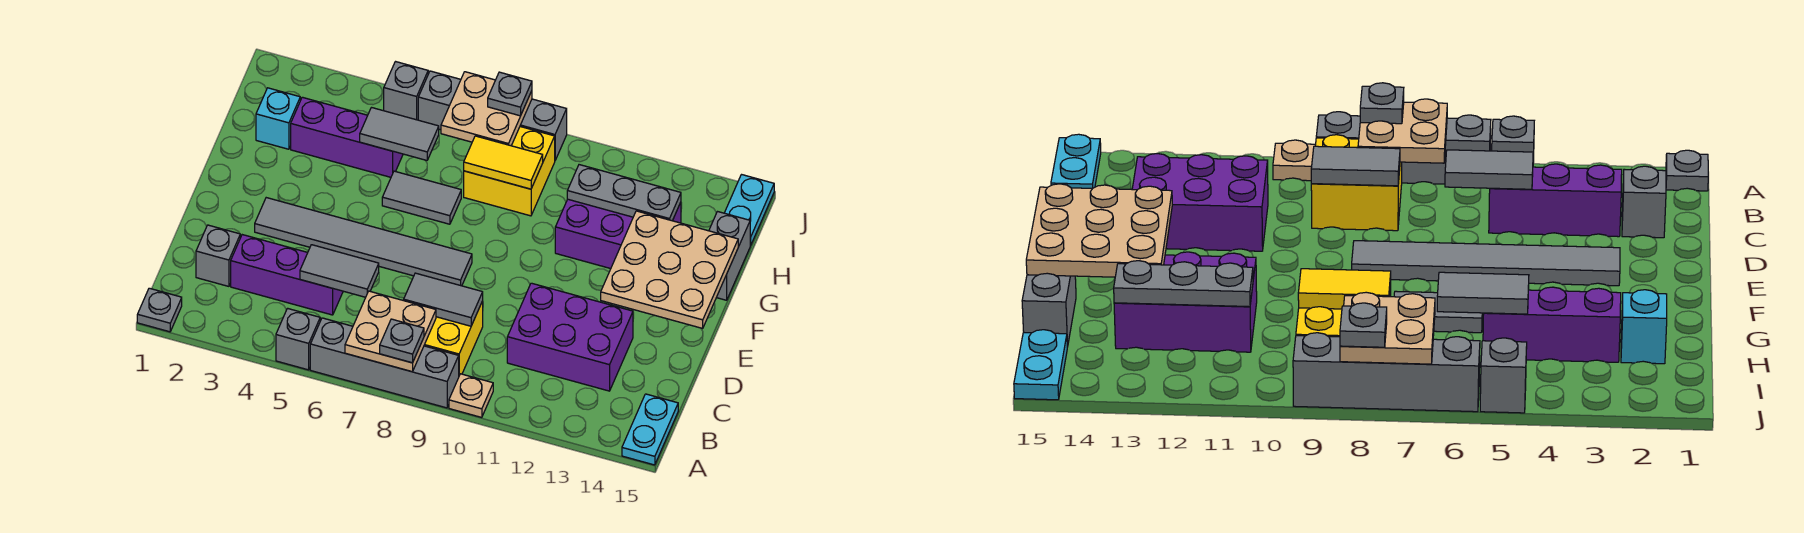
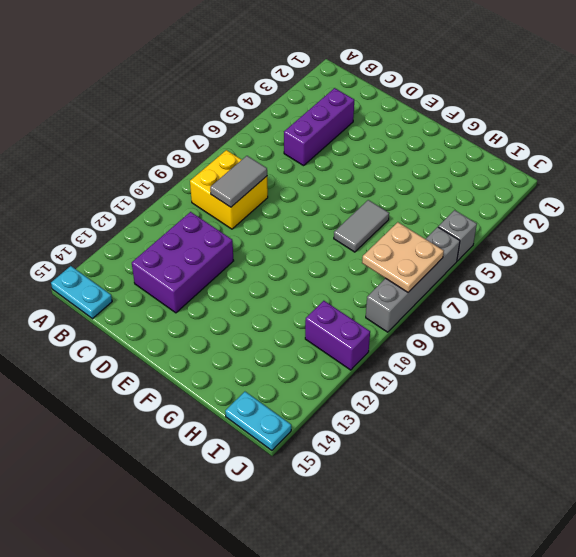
purple 1x2 brick [305,301,370,370] -> none
none -> grey 1x1 plate [137,288,182,332]
none -> grey 1x1 brick [276,308,320,370]
none -> grey 1x4 brick [310,318,459,408]

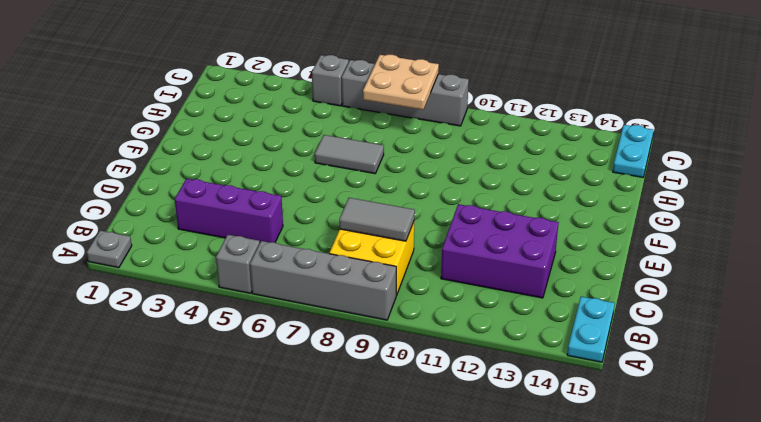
none -> tan 1x1 plate [449,374,493,417]
none -> grey 1x1 brick [196,225,240,286]
none -> grey 1x6 tile [255,198,472,286]

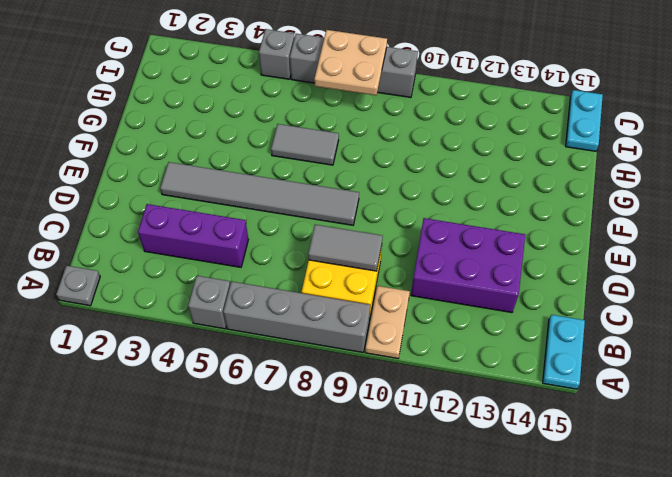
tan 1x2 plate [365,286,410,358] -> tan 1x1 plate [449,374,493,417]
none -> grey 1x1 brick [196,225,240,286]
none -> purple 2x3 brick [555,199,681,269]
none -> grey 1x2 brick [709,212,751,300]

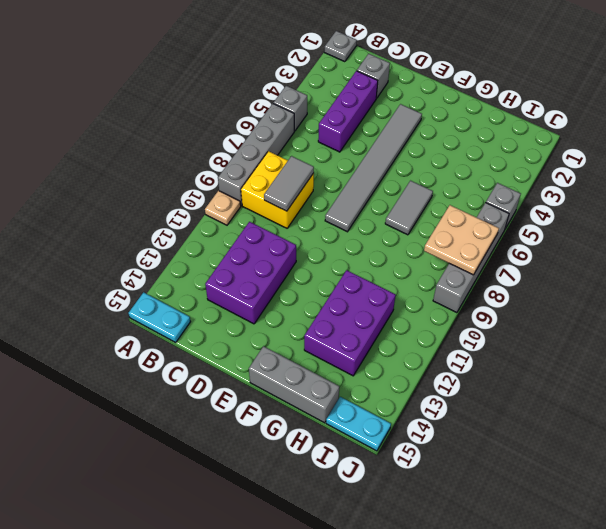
grey 1x3 brick [249,346,339,423] -> grey 1x2 brick [709,212,751,300]
none -> cyan 1x1 brick [256,88,300,149]
none -> purple 1x3 brick [291,97,403,177]
none -> yellow 2x2 brick [464,127,555,216]

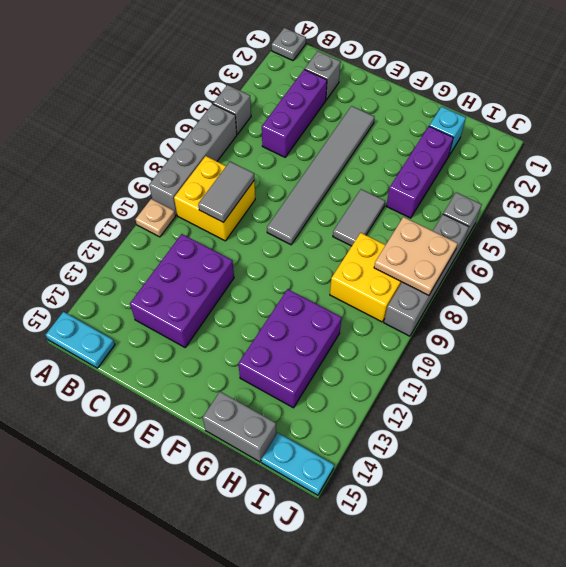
none -> tan 2x2 plate [345,291,436,372]
none -> grey 1x2 tile [300,245,379,297]
none -> tan 3x3 plate [601,211,738,328]

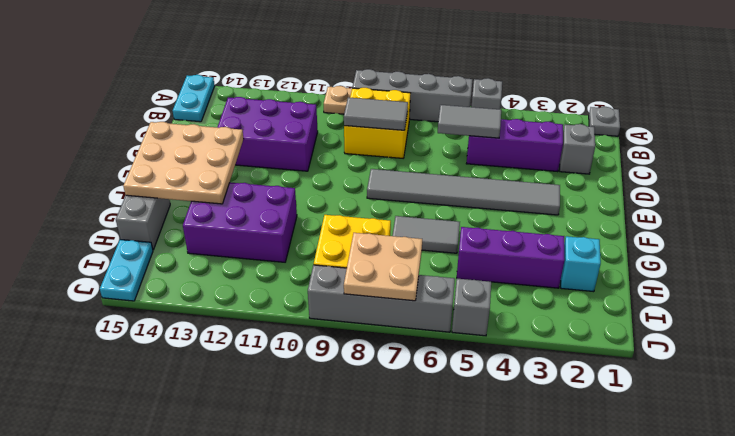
none -> tan 2x2 plate [345,291,436,372]
none -> grey 1x2 tile [360,108,439,160]
none -> yellow 1x2 tile [464,136,543,189]

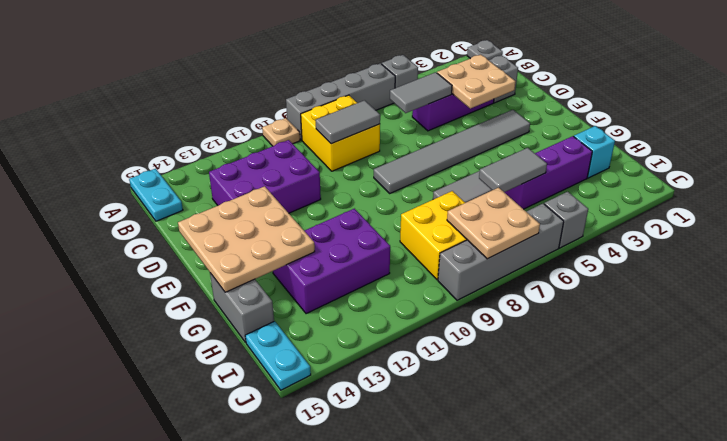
tan 2x2 plate [437,55,516,108] -> tan 2x2 plate moved to [345,291,436,372]
none -> yellow 1x2 tile [464,136,543,189]
none -> grey 1x3 plate [567,165,681,221]
none -> grey 1x1 plate [380,319,424,363]

